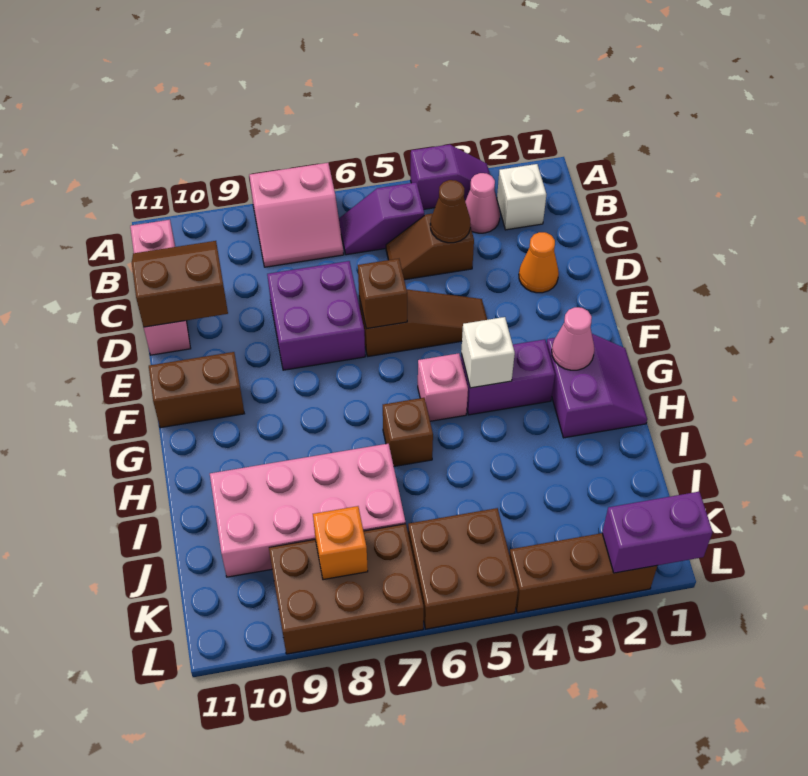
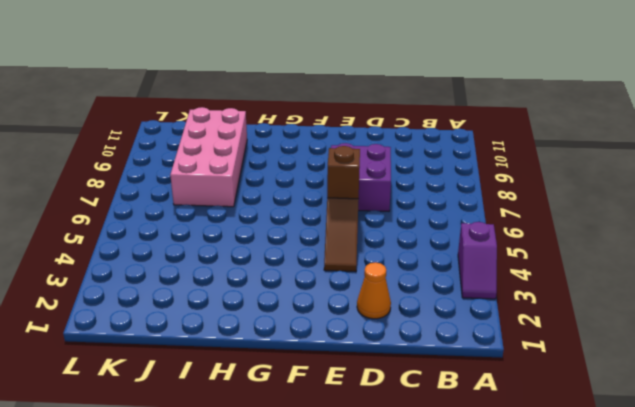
none -> pink 2x2 slope [249,163,344,267]
none -> white 1x1 brick [497,164,546,230]
none -> pink 1x1 cone [465,173,500,233]

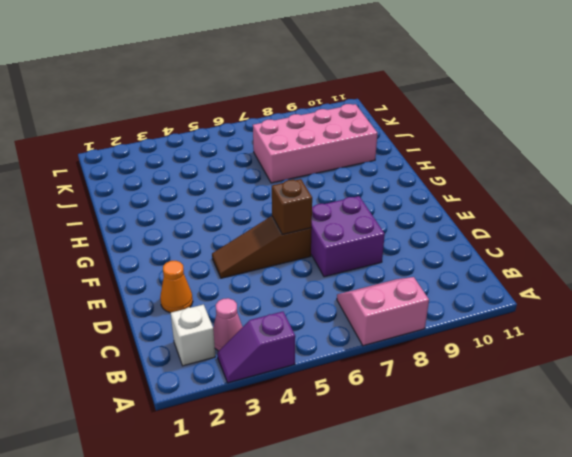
none -> purple 1x2 slope [339,182,424,255]
none -> pink 1x3 brick [130,220,191,355]
none -> brown 1x2 slope [386,213,474,280]

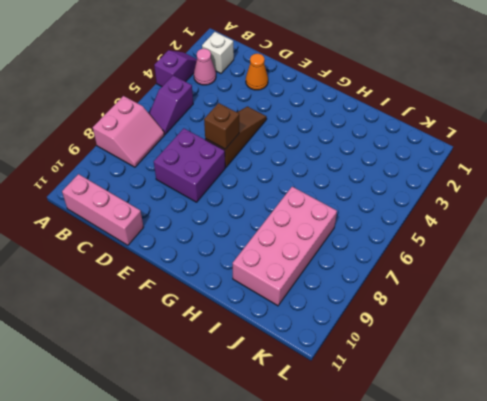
none -> brown 1x2 slope [386,213,474,280]
none -> brown 1x2 brick [149,352,244,428]
none -> purple 2x2 slope [546,334,647,438]

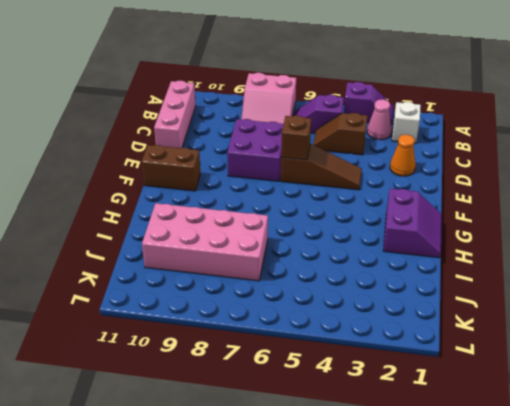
none -> purple 1x2 brick [461,339,555,415]
none -> pink 1x1 brick [418,353,468,421]
none -> brown 1x1 brick [383,398,433,466]

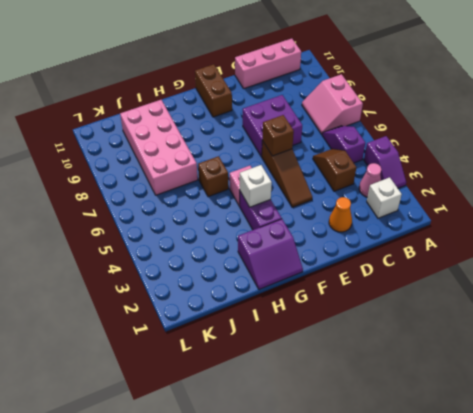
none -> brown 2x2 brick [408,508,518,629]
none -> brown 2x3 brick [269,524,424,654]
none -> brown 1x3 brick [509,533,657,613]

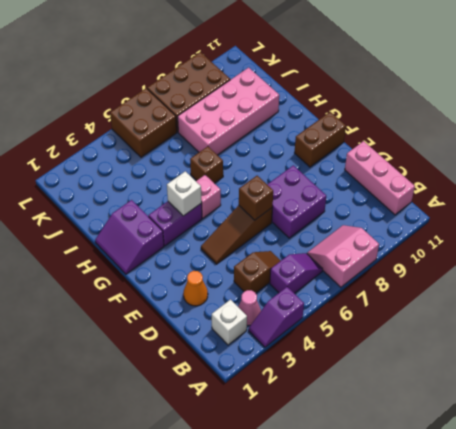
none -> brown 1x3 brick [509,533,657,613]
none -> brown 1x1 cone [430,180,471,243]
none -> brown 2x2 slope [132,241,228,327]

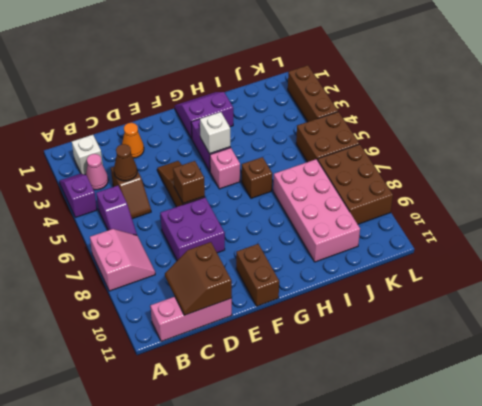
none -> pink 1x1 cone [552,307,594,370]
none -> orange 1x1 brick [313,506,368,580]
none -> purple 1x2 brick [602,492,713,573]

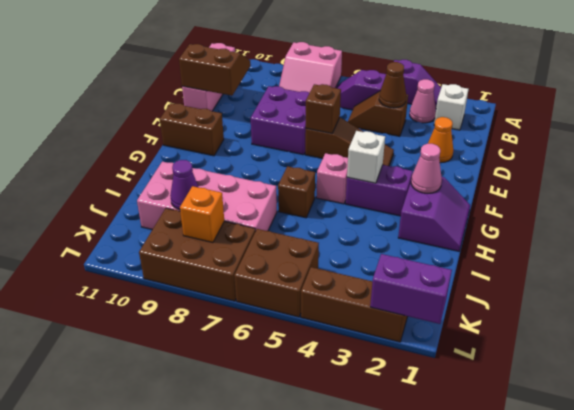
purple 1x1 cone [170,160,198,210] -> none

